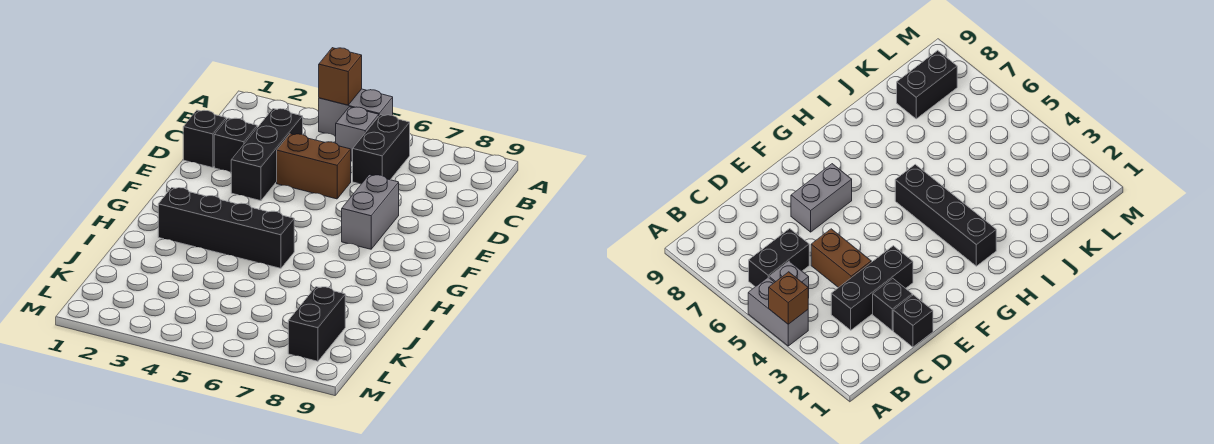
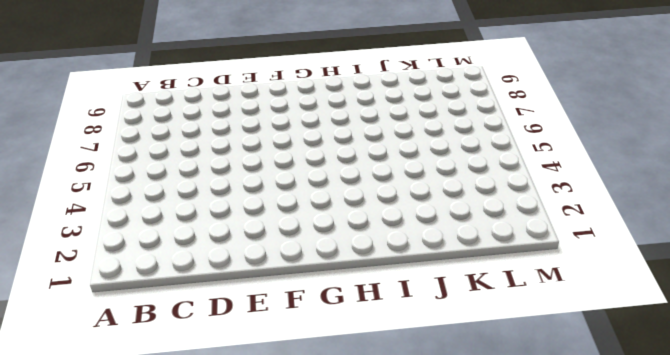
none -> grey 1x2 brick [318,89,393,136]
none -> grey 1x1 brick [336,107,379,161]

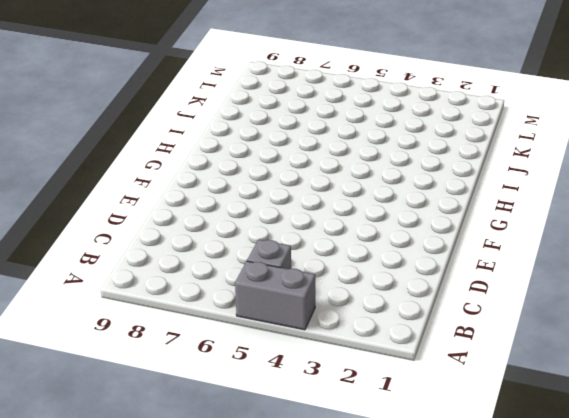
none -> black 1x2 brick [353,115,410,184]
none -> black 1x3 brick [231,109,303,201]

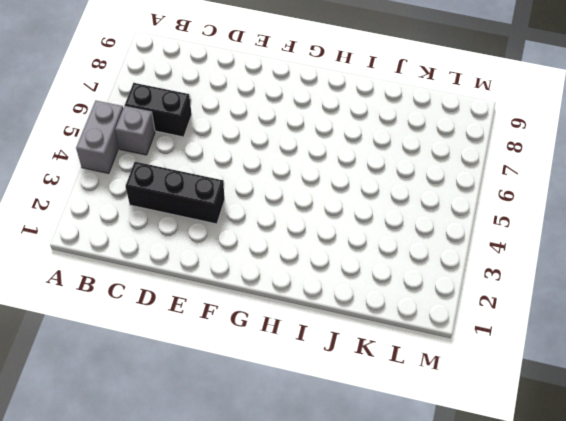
none -> black 1x1 brick [183,110,226,168]
none -> black 1x1 brick [214,118,257,172]

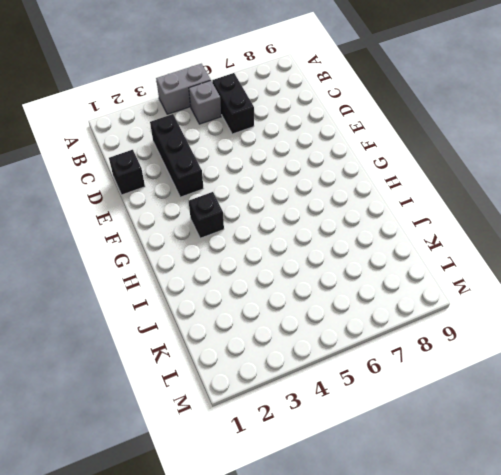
black 1x1 brick [189,192,224,238] -> black 1x1 brick moved to [214,118,257,172]
none -> brown 1x2 brick [277,134,351,199]
none -> grey 1x2 brick [342,175,399,249]

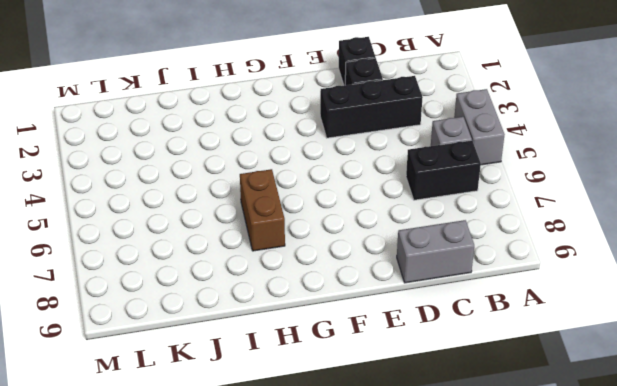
grey 1x2 brick [397,220,474,283] -> grey 1x2 brick moved to [342,175,399,249]
brown 1x2 brick [240,169,285,251] -> brown 1x2 brick moved to [277,134,351,199]
none -> black 1x4 brick [158,188,294,268]
none -> black 1x2 brick [288,287,345,361]

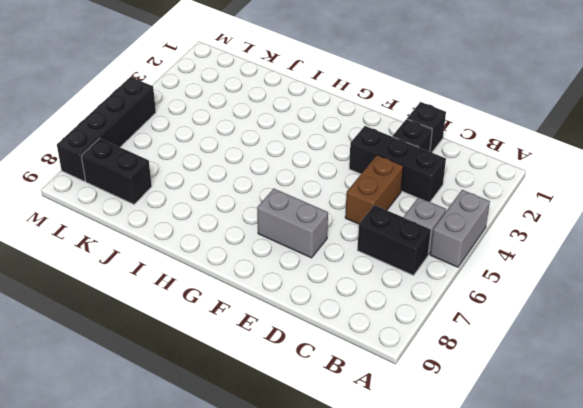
black 1x4 brick [57,77,156,181] -> black 1x4 brick moved to [158,188,294,268]
none -> brown 1x1 brick [319,48,362,105]

